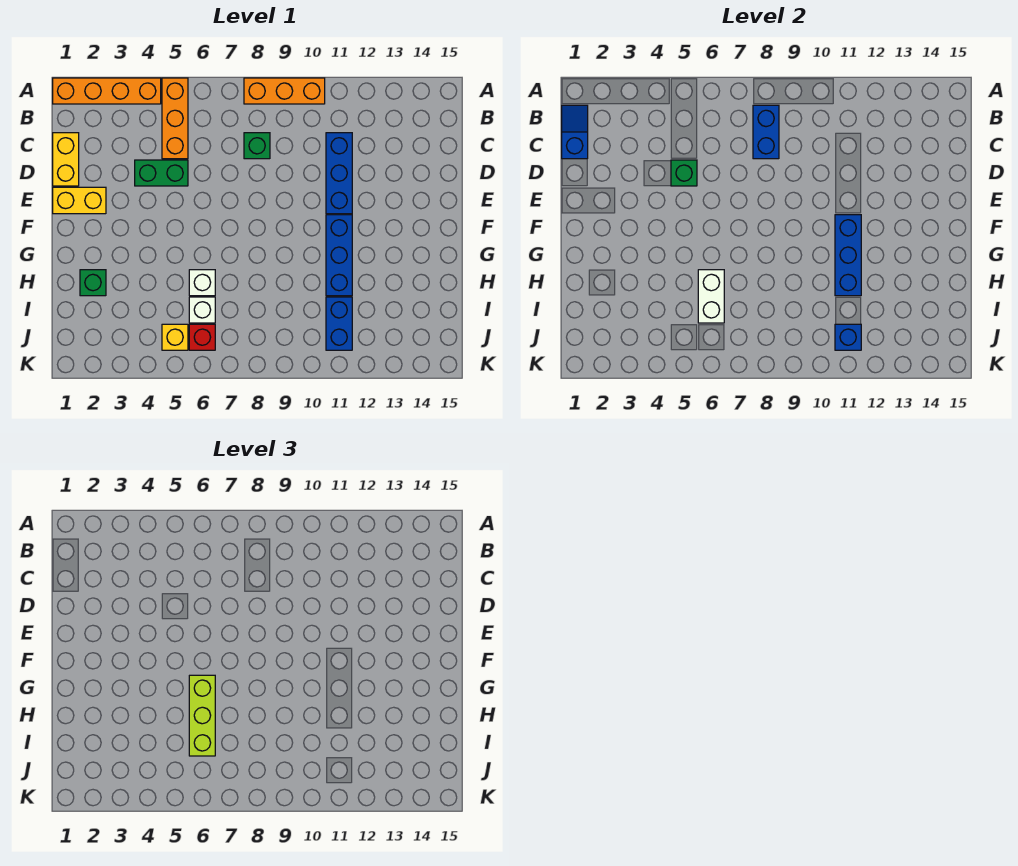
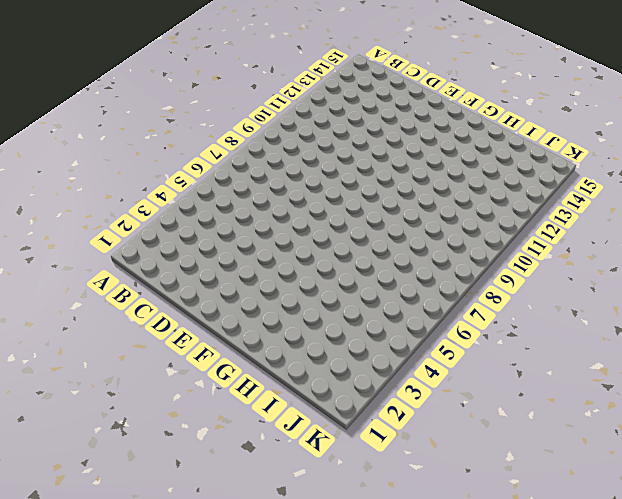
none -> orange 1x4 brick [53,78,161,104]
none -> orange 1x3 brick [162,78,188,159]
none -> orange 1x3 brick [244,78,325,104]

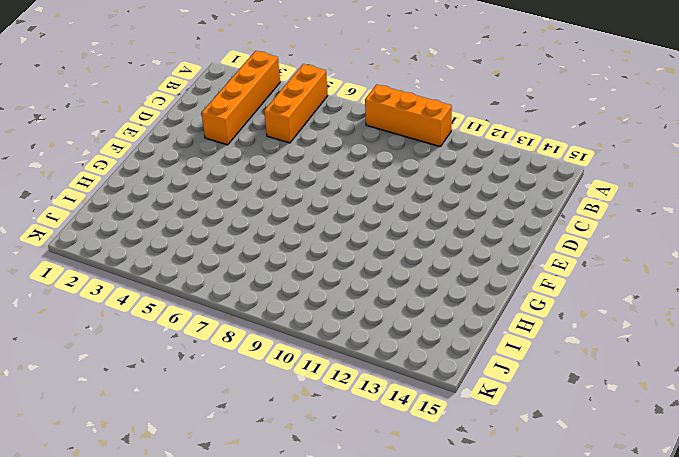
orange 1x4 brick [202,51,280,145] -> orange 1x4 brick turned to [53,78,161,104]
none -> yellow 1x2 brick [53,133,79,186]
none -> green 1x1 brick [244,133,270,159]
none -> blue 1x3 brick [326,133,352,214]

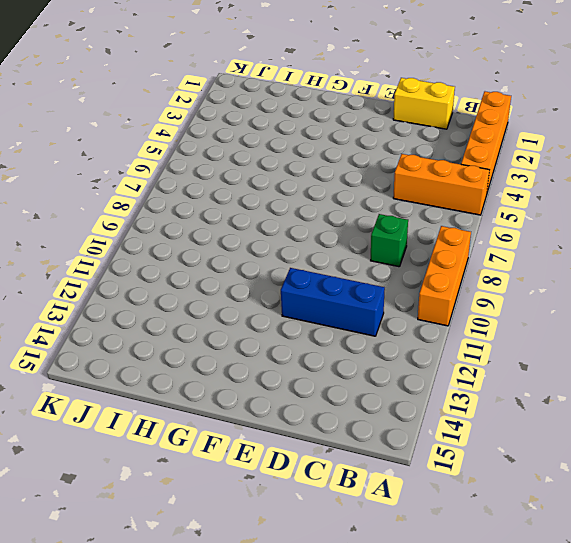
none -> green 1x2 brick [135,160,188,186]
none -> yellow 1x2 brick [53,187,106,214]
none -> blue 1x3 brick [326,215,352,296]

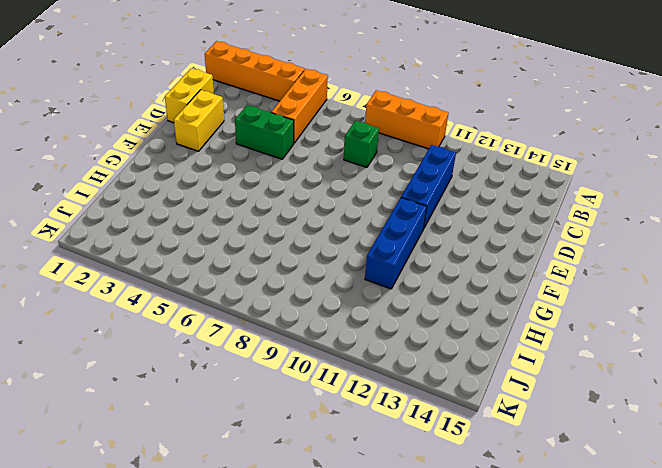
yellow 1x2 brick [174,90,224,151] -> yellow 1x2 brick turned to [53,187,106,214]
none -> green 1x1 brick [80,270,106,296]
none -> white 1x1 brick [189,270,215,296]
none -> white 1x1 brick [189,297,215,323]

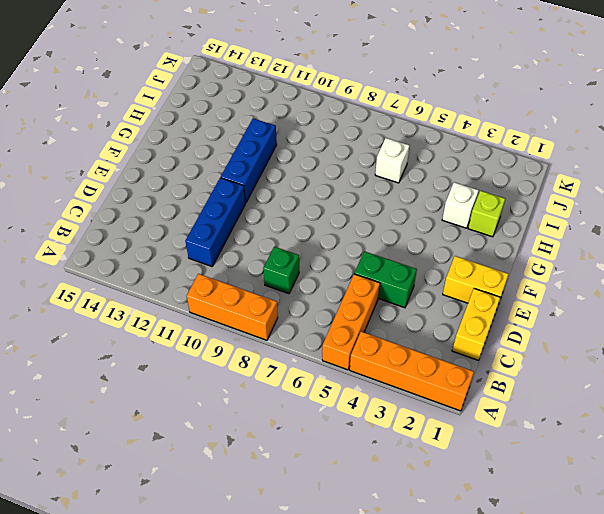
lime 1x1 brick [468,191,505,237] -> green 1x1 brick [80,270,106,296]
white 1x1 brick [442,182,479,228] -> white 1x1 brick moved to [189,270,215,296]
none -> blue 1x2 brick [326,297,352,350]
none -> yellow 1x1 brick [162,324,188,350]
none -> red 1x1 brick [189,324,215,350]

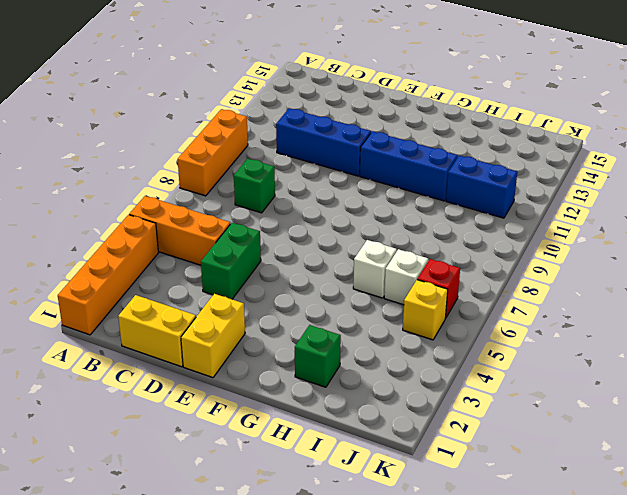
none -> blue 1x2 slope [562,105,588,159]
none -> blue 1x2 brick [753,105,779,159]
none -> green 1x1 brick [671,160,697,186]

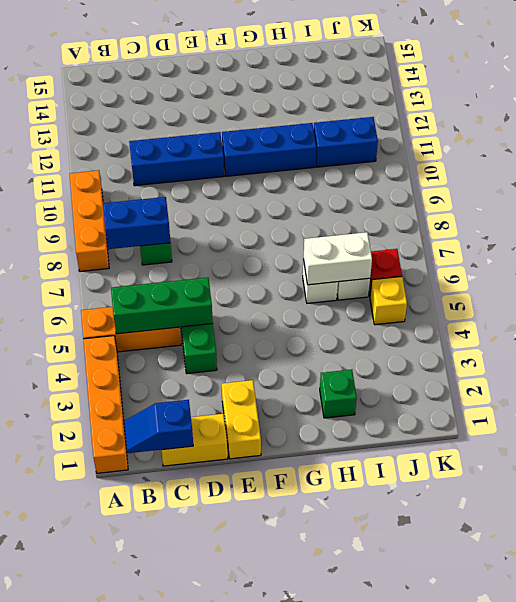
green 1x3 brick [111,277,213,334] -> green 1x1 brick [671,160,697,186]
none -> blue 1x3 brick [835,215,861,296]
none -> blue 1x1 brick [835,324,861,350]
none -> lime 1x3 brick [189,675,215,756]

